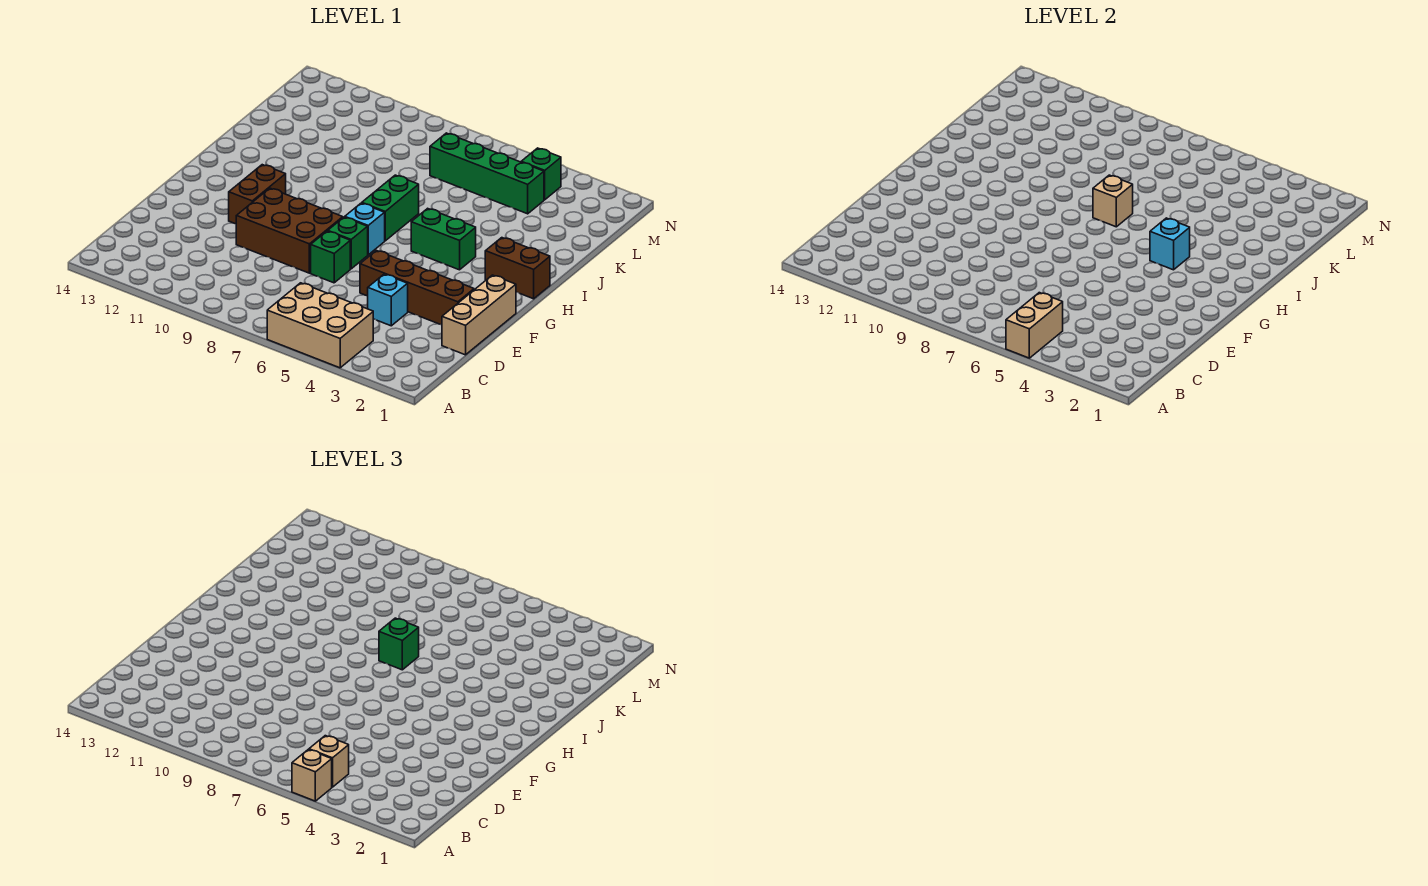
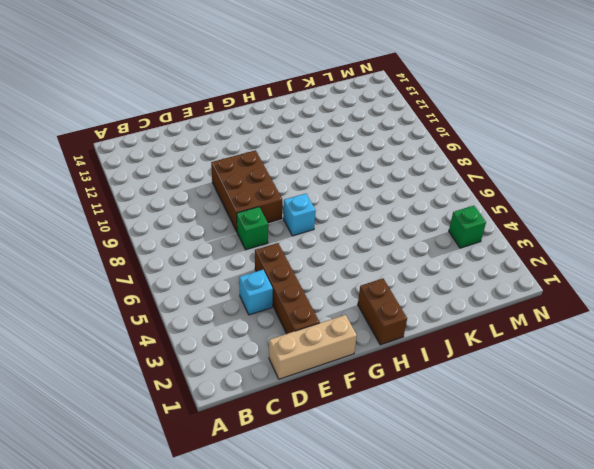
none -> tan 2x3 brick [267,283,373,368]
none -> green 1x1 brick [328,217,368,269]
none -> brown 1x2 brick [229,165,286,224]

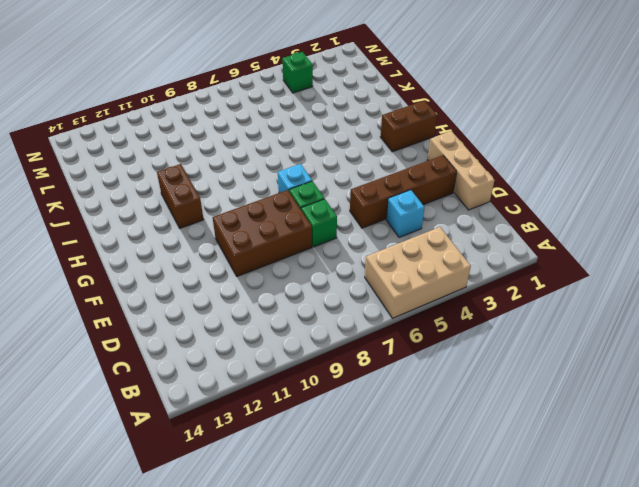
brown 1x2 brick [157,164,204,228] -> brown 1x2 brick moved to [229,165,286,224]
none -> green 1x2 brick [411,208,476,270]
none -> green 1x2 brick [362,175,419,241]
none -> green 1x4 brick [430,133,544,214]

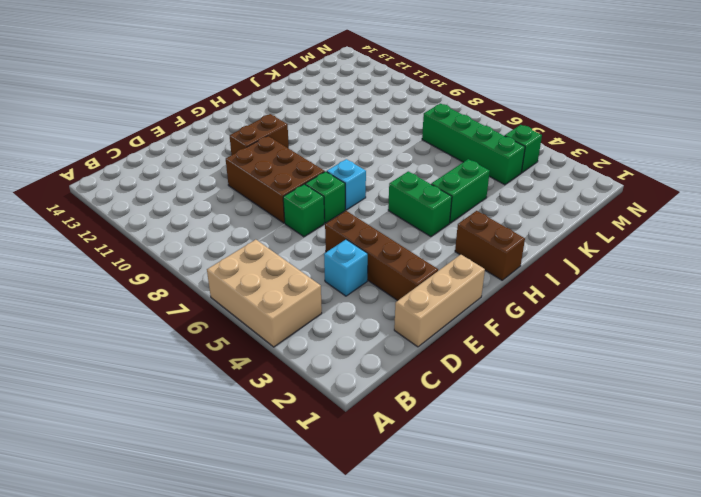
green 1x2 brick [431,159,490,223] -> green 1x2 brick moved to [362,175,419,241]
none -> tan 1x2 brick [1006,293,1063,358]
none -> cyan 1x1 brick [1150,218,1190,270]
none -> tan 1x1 brick [1093,175,1133,227]

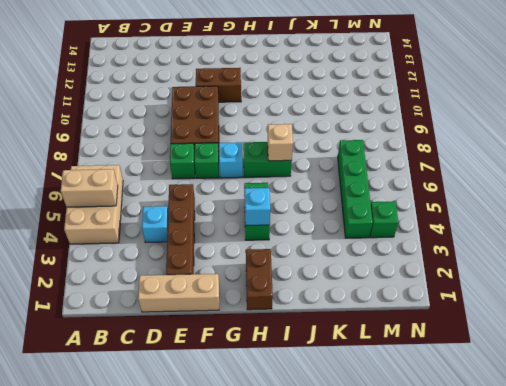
none -> tan 1x1 brick [292,750,332,801]
none -> tan 1x1 brick [309,736,349,787]
none -> green 1x1 brick [379,618,419,670]

